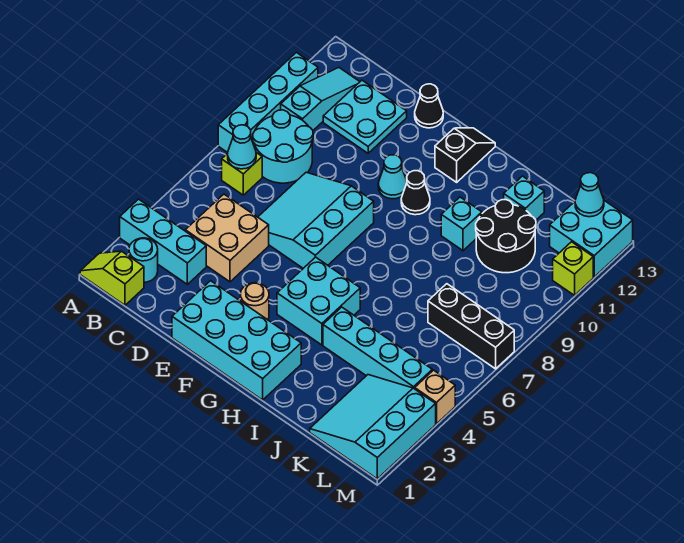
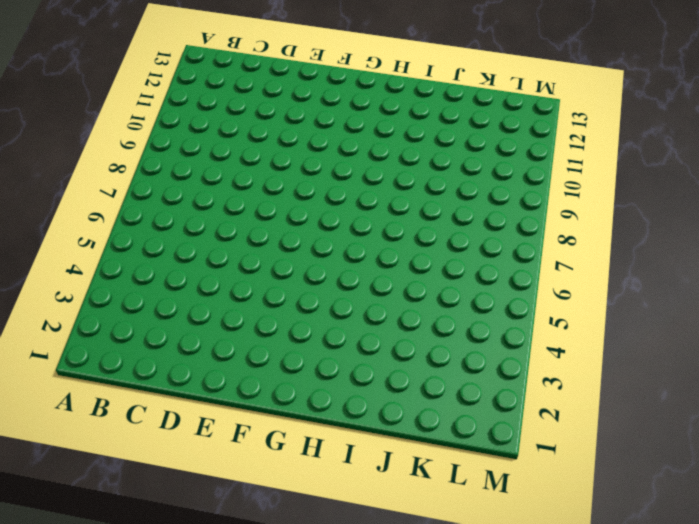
none -> lime 1x2 slope [80,251,144,305]
none -> cyan 1x3 brick [120,199,206,284]
none -> cyan 1x4 brick [218,52,318,153]

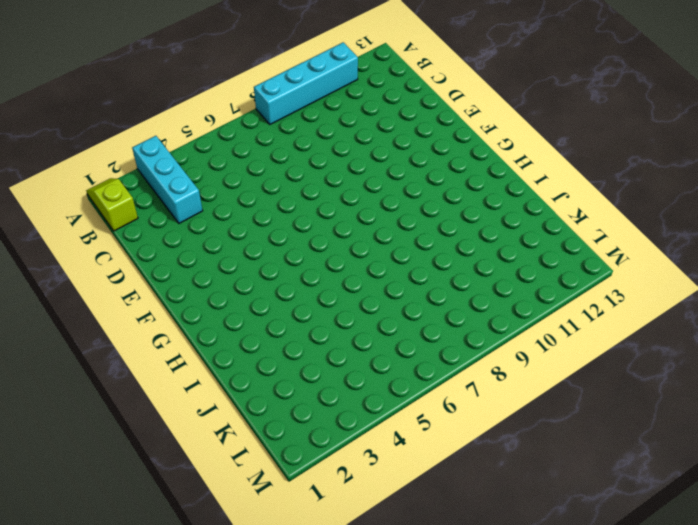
none -> cyan 1x1 round brick [129,238,158,282]
none -> lime 1x1 brick [222,153,262,195]
none -> cyan 2x2 round brick [253,110,313,183]

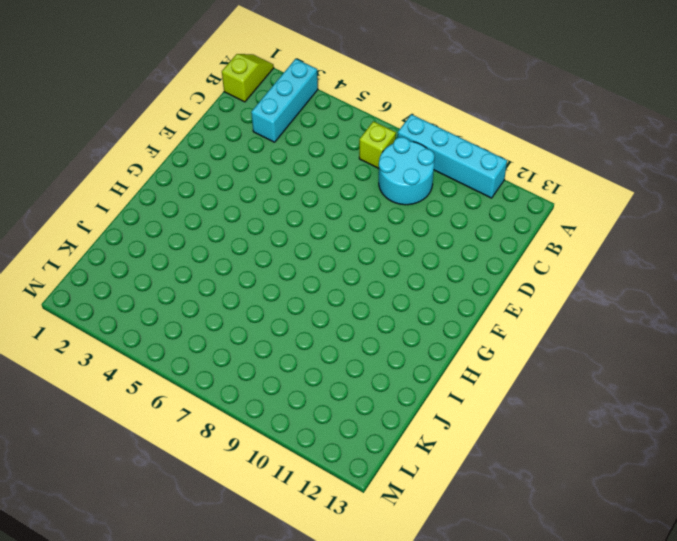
none -> cyan 1x1 round brick [129,238,158,282]
none -> cyan 1x3 slope [281,68,360,130]
none -> tan 2x2 brick [185,194,269,282]

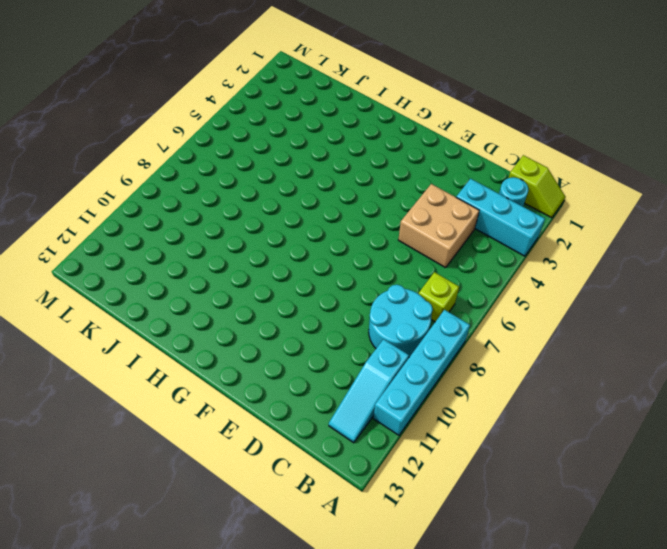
none -> cyan 2x2 plate [323,80,407,153]
none -> cyan 3x3 slope [258,172,374,268]
none -> cyan 2x4 brick [172,281,301,400]

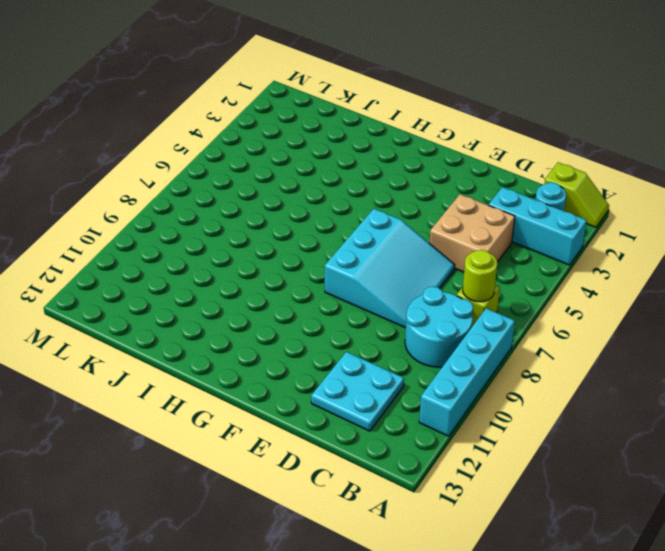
lime 1x1 round brick [463,250,497,302] -> cyan 1x1 cone [228,125,256,169]
none -> cyan 1x3 slope [281,68,360,130]
none -> cyan 2x4 brick [172,281,301,400]
none -> black 1x1 cone [415,84,443,128]

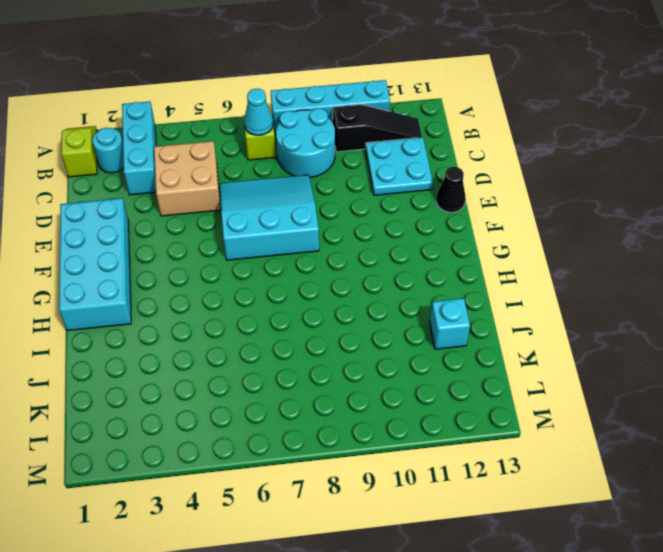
black 1x3 slope [333,105,422,152] -> cyan 1x3 slope [281,68,360,130]
none -> tan 1x1 round brick [240,283,269,320]
none -> cyan 1x1 cone [378,155,407,199]
none -> cyan 2x2 brick [277,257,360,345]

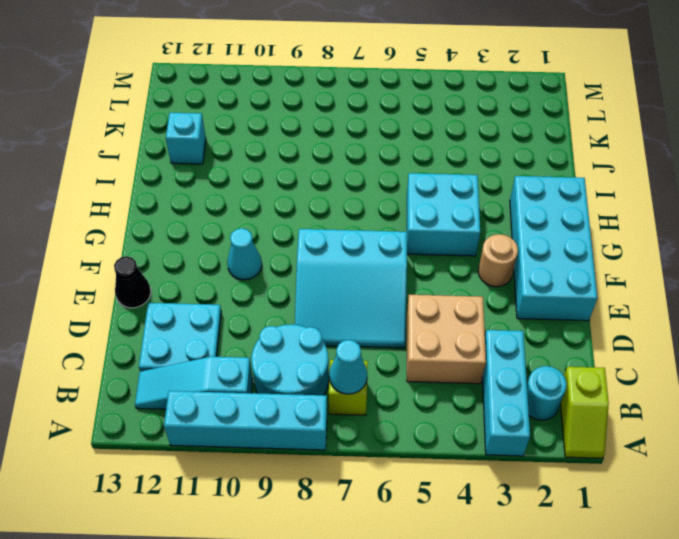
none -> black 1x1 cone [401,171,430,215]
none -> black 1x2 slope [435,128,495,182]
none -> cyan 1x4 brick [323,307,432,389]

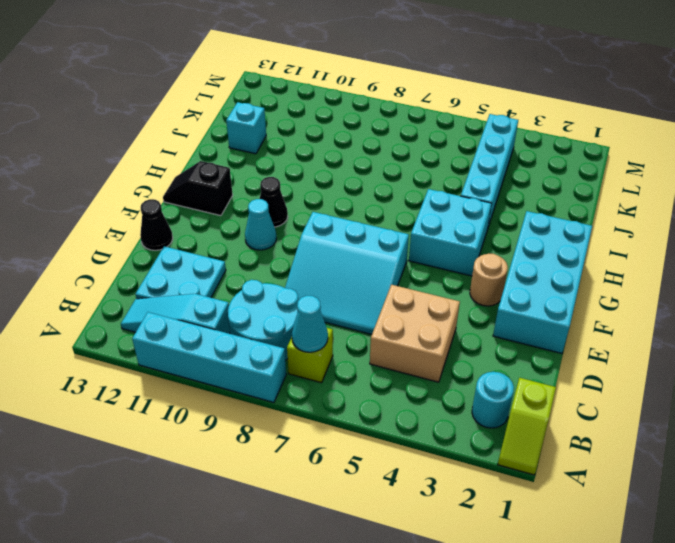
none -> cyan 1x3 brick [120,199,206,284]
none -> cyan 1x1 brick [441,197,482,251]
none -> black 2x2 round brick [476,200,536,273]

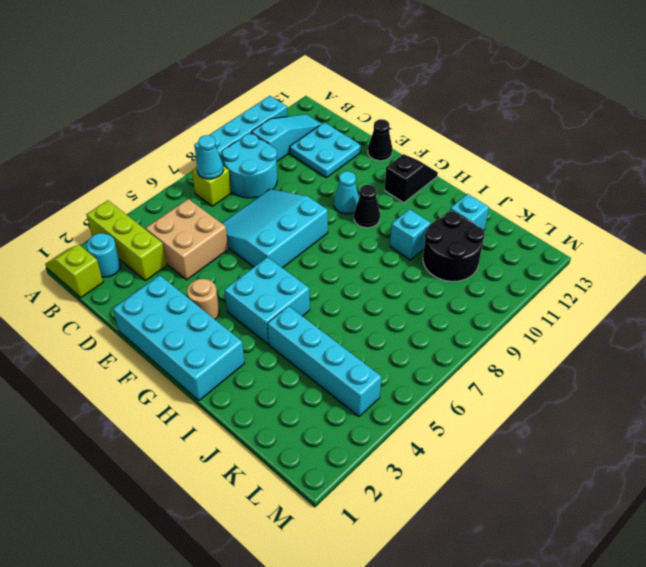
lime 1x3 brick [86,201,167,280] -> cyan 1x3 brick [120,199,206,284]
none -> cyan 3x3 slope [310,375,436,479]
none -> black 1x3 brick [428,284,514,369]
none -> cyan 2x2 brick [550,201,633,277]

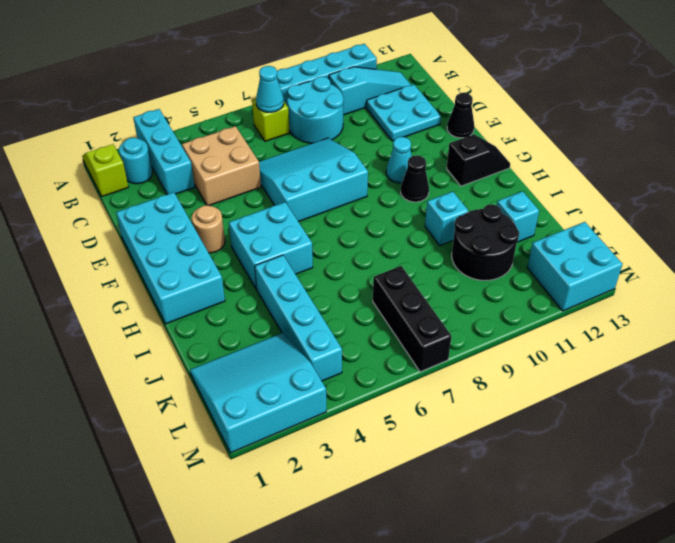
none -> tan 1x1 brick [415,370,455,424]
none -> lime 1x1 brick [553,242,593,295]
none -> cyan 1x1 cone [575,173,604,217]

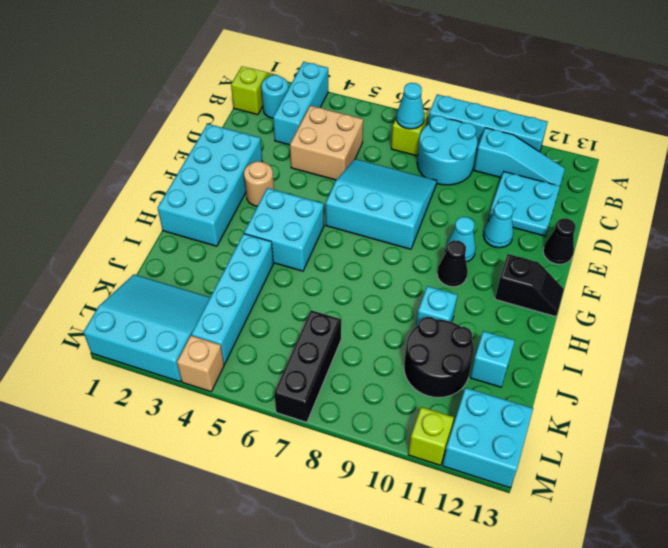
cyan 1x1 cone [483,202,513,248] -> cyan 1x1 cone moved to [575,173,604,217]

